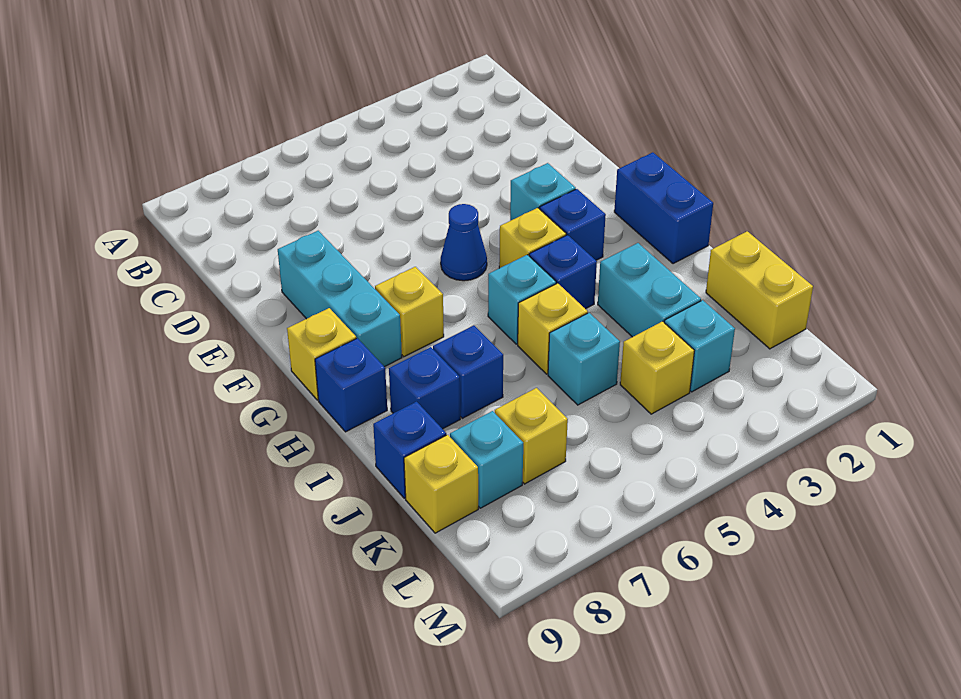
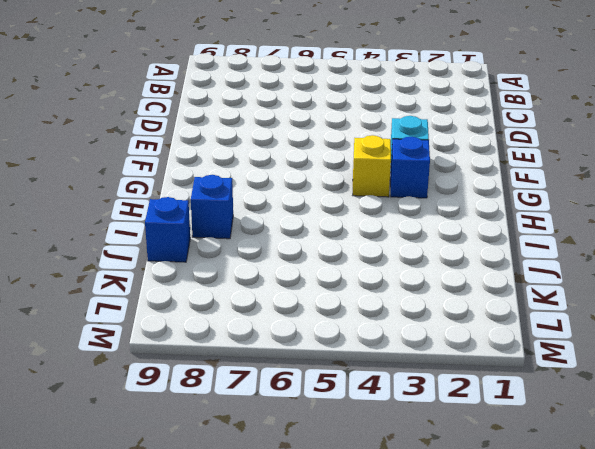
none -> cyan 1x3 brick [278,231,402,367]
none -> blue 1x1 cone [441,204,487,281]
none -> blue 1x2 brick [614,152,713,264]

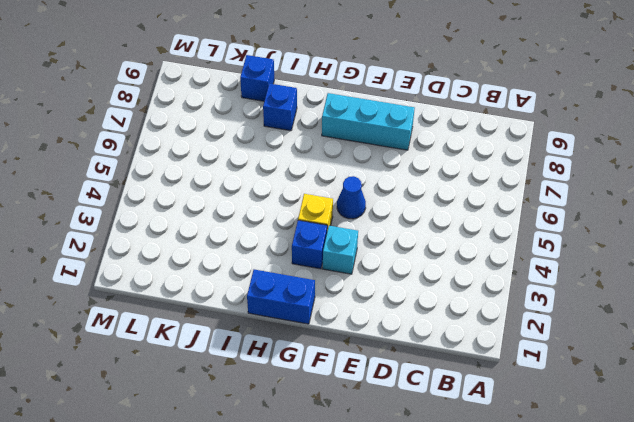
none -> yellow 1x1 brick [375,267,444,357]
none -> yellow 1x1 brick [287,308,356,400]
none -> blue 1x1 brick [529,235,597,309]

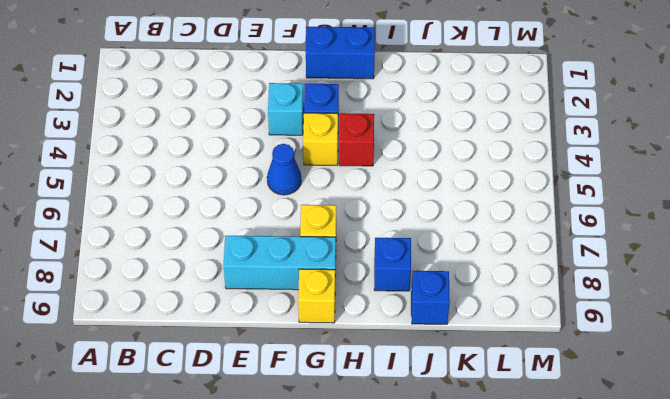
red 1x1 brick [339,113,374,166] -> blue 1x1 brick [529,235,597,309]
none -> cyan 1x1 brick [488,255,556,344]
none -> blue 1x1 brick [315,338,387,432]
none -> cyan 1x2 brick [598,243,701,337]

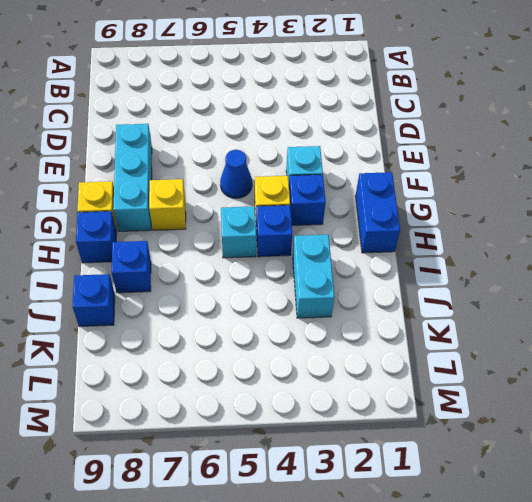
none -> yellow 1x1 brick [518,283,588,374]
none -> blue 1x1 brick [433,326,503,418]
none -> yellow 1x2 brick [706,231,813,349]

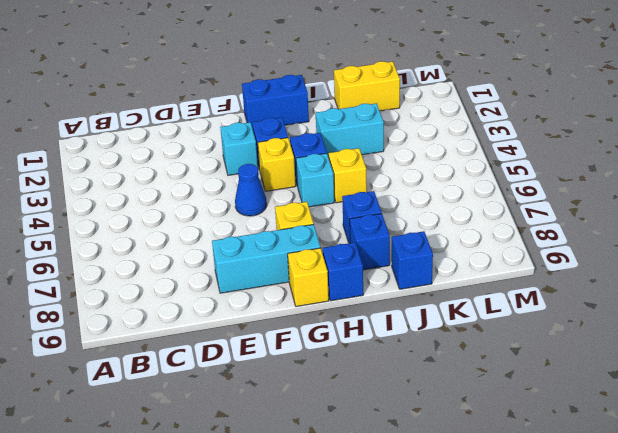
none -> cyan 1x1 brick [548,313,620,405]
none -> cyan 1x1 brick [664,300,735,392]
none -> yellow 1x1 brick [620,321,694,414]

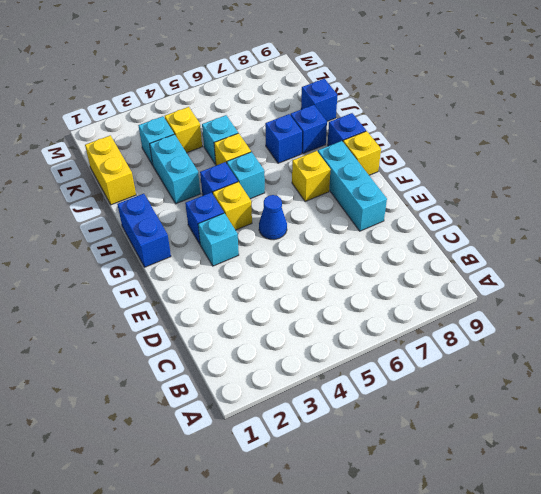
none -> yellow 1x1 brick [495,388,568,484]
none -> cyan 1x1 brick [450,411,523,508]
none -> yellow 1x1 brick [404,435,478,533]

